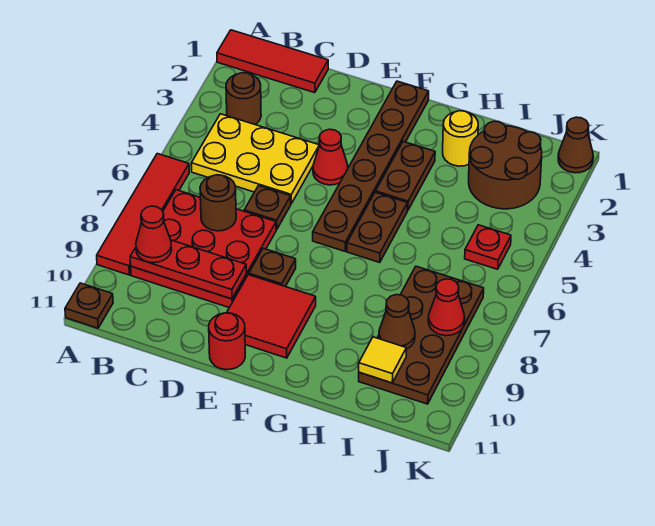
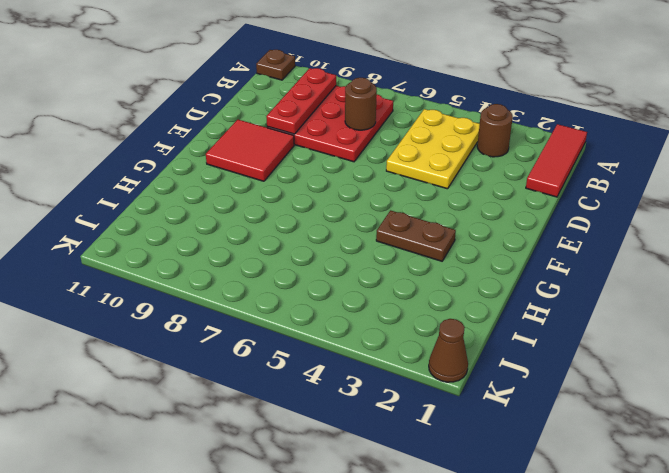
none -> red 1x4 tile [97,154,189,275]
none -> brown 1x1 plate [244,186,291,230]
none -> red 1x1 cone [313,129,348,185]

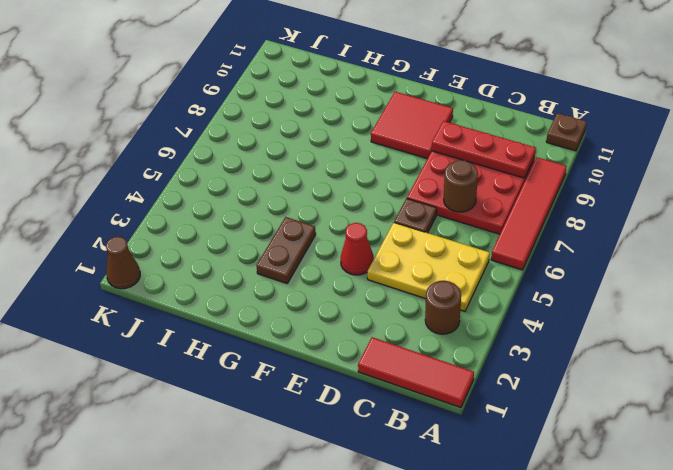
none -> brown 1x1 plate [249,248,296,286]
none -> red 1x1 round brick [209,313,245,370]
none -> brown 1x6 plate [313,81,429,251]

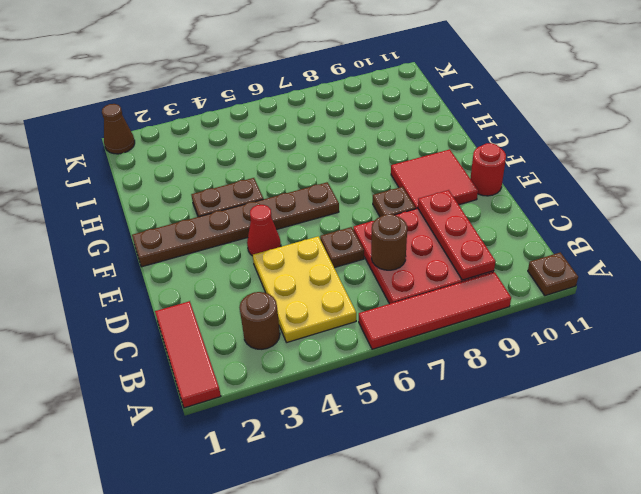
none -> brown 1x2 plate [347,192,407,263]
none -> yellow 1x1 round brick [443,111,478,166]
none -> brown 2x2 round brick [469,121,542,209]

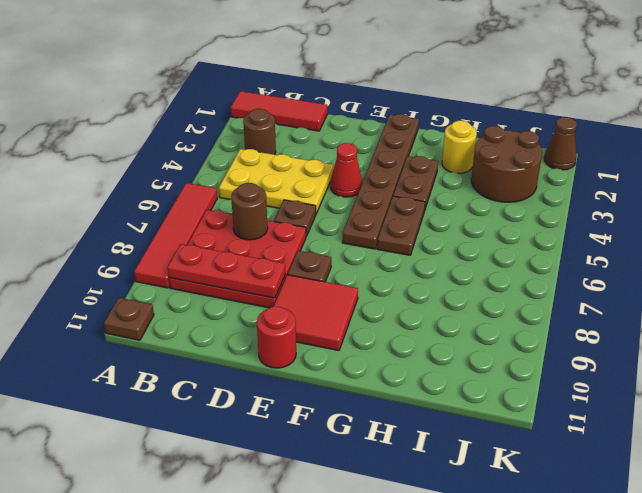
none -> brown 2x4 plate [359,266,484,404]
none -> red 1x1 plate [465,225,511,269]
none -> brown 1x1 cone [379,295,415,349]

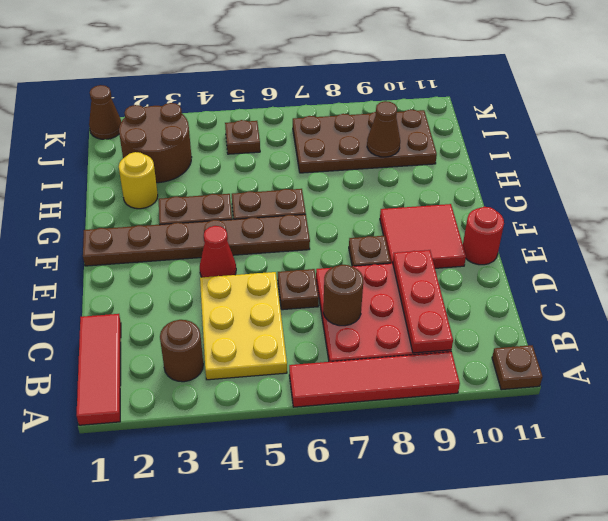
brown 1x1 plate [225,120,260,154] -> red 1x1 plate [465,225,511,269]
none -> yellow 1x1 tile [359,337,406,383]
none -> red 1x1 cone [428,279,465,336]
none -> red 1x1 cone [136,206,172,263]

